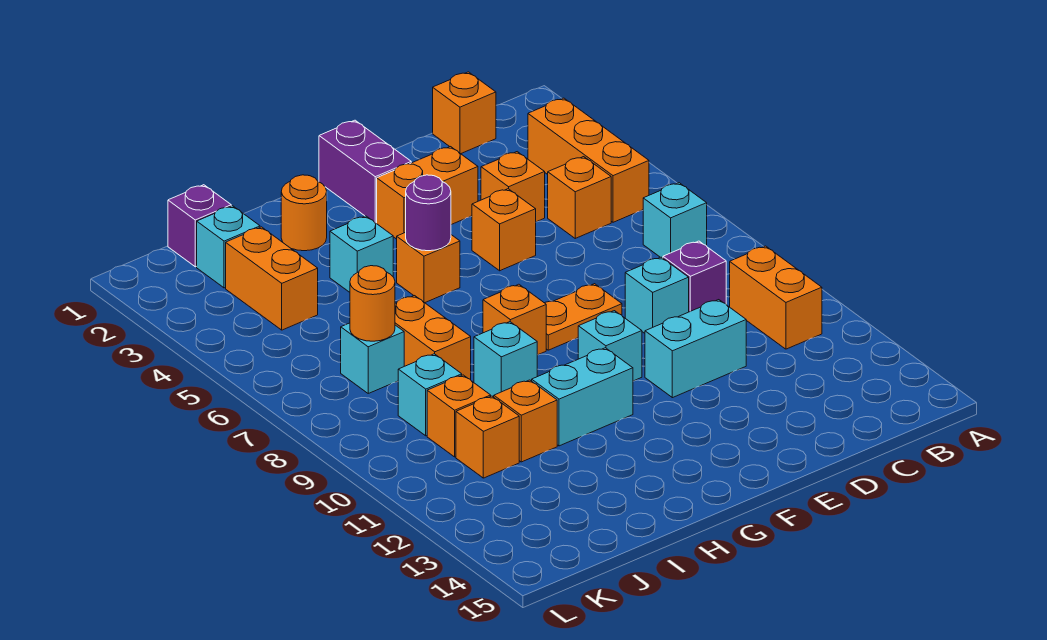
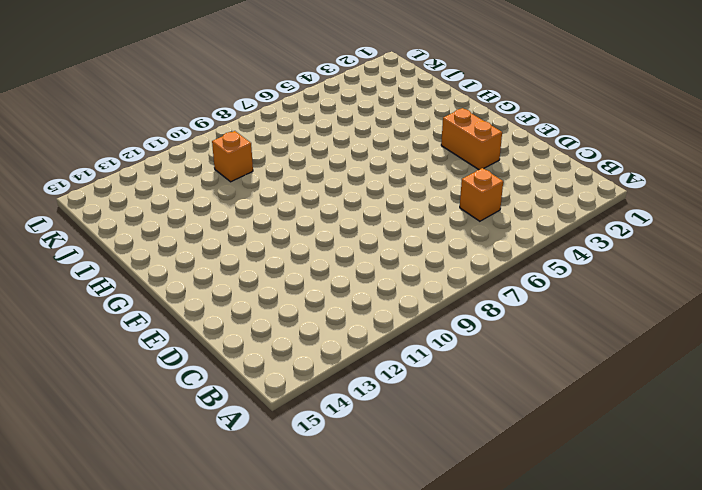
none -> orange 1x3 brick [528,98,649,222]
none -> cyan 1x1 brick [643,183,707,258]
none -> orange 1x2 brick [730,246,822,349]
none -> orange 1x1 brick [433,72,496,154]

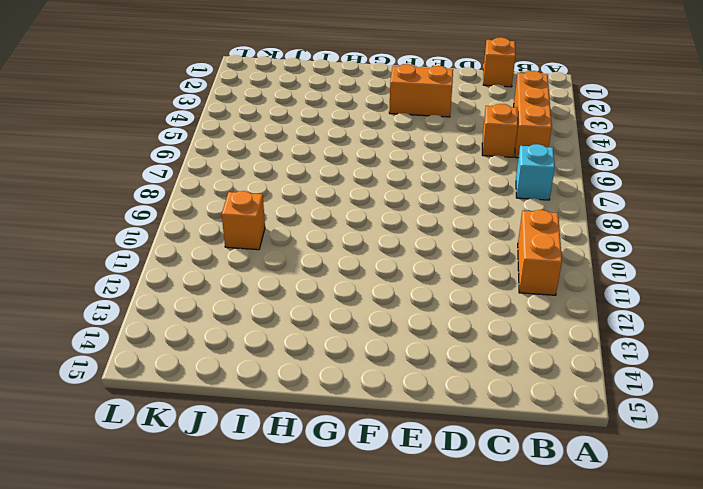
none -> purple 1x1 brick [663,241,726,312]
none -> orange 1x1 brick [481,152,545,222]
none -> cyan 1x1 brick [625,257,689,333]
none -> cyan 1x2 brick [645,300,746,398]

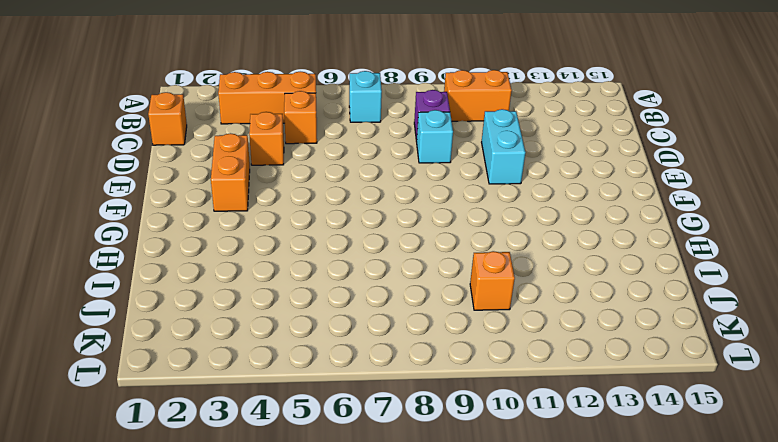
none -> orange 1x1 brick [472,189,536,271]
none -> orange 1x2 plate [545,284,622,350]
none -> purple 1x2 brick [319,120,411,223]
none -> cyan 1x1 brick [578,311,642,381]

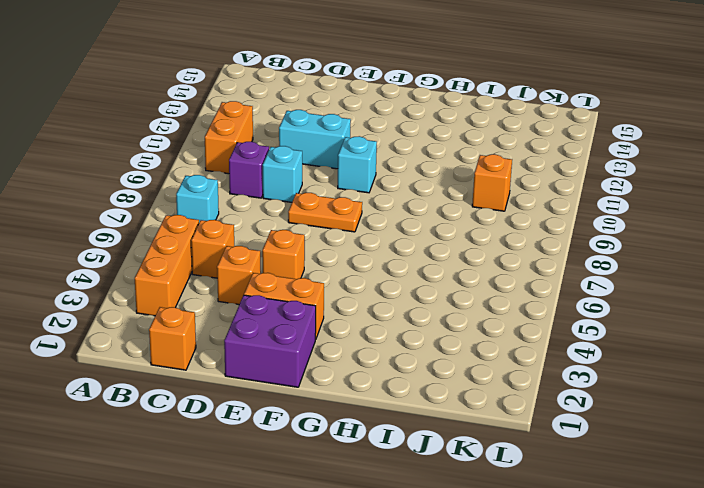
purple 2x2 brick [224,295,316,387] -> purple 1x2 brick [319,120,411,223]
none -> orange 1x1 brick [397,232,460,303]
none -> orange 1x1 brick [483,284,546,355]
none -> cyan 1x2 brick [532,348,633,446]
none -> orange 1x1 round brick [281,175,327,251]

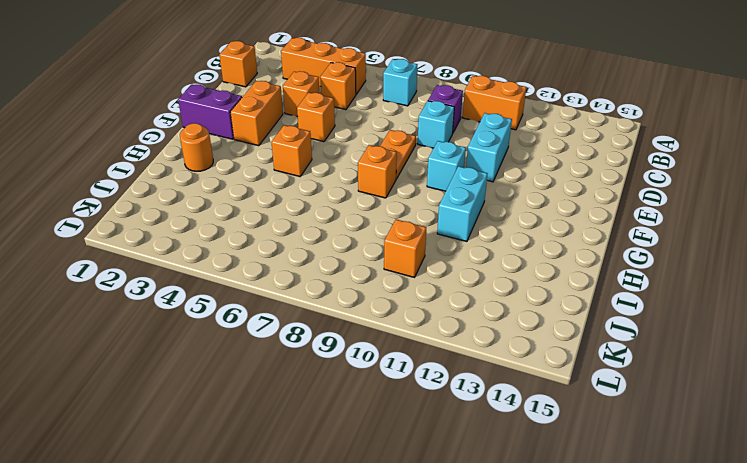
none -> cyan 1x1 brick [330,216,393,292]
none -> cyan 1x1 brick [474,322,537,397]
none -> orange 1x2 brick [395,296,471,380]
none -> orange 1x1 brick [494,380,557,462]

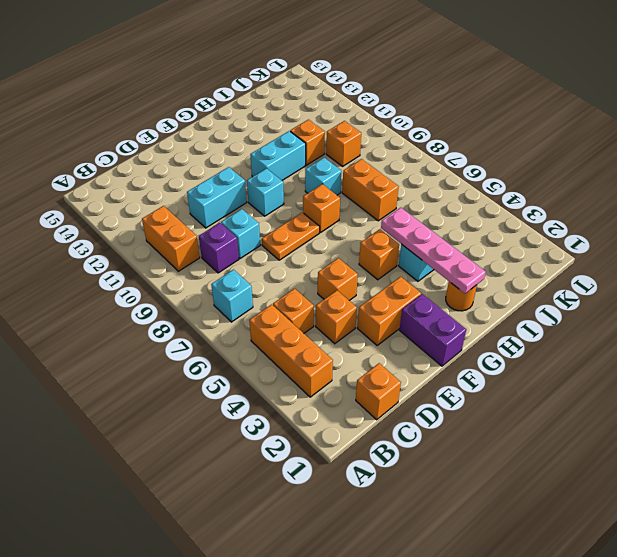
pink 1x4 plate [381,208,486,293] -> none
none -> purple 1x1 brick [168,185,231,267]
none -> cyan 1x1 brick [197,206,260,288]
none -> orange 1x2 brick [226,227,318,330]
none -> cyan 1x1 brick [341,323,404,393]

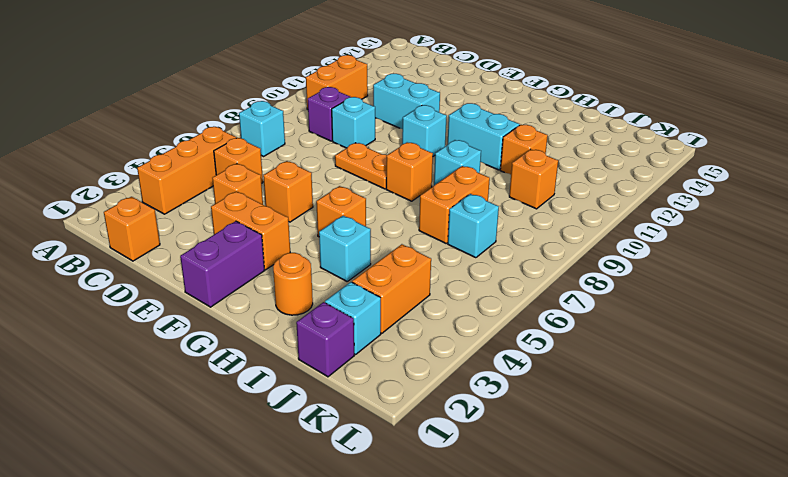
none -> cyan 1x1 brick [398,354,462,436]
none -> orange 1x1 brick [456,396,519,478]
none -> purple 1x1 round brick [406,175,451,251]
none -> orange 1x1 round brick [350,266,395,341]

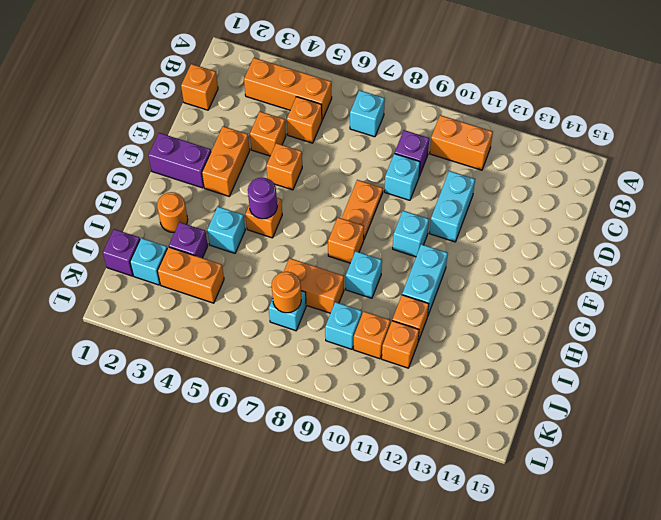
purple 1x1 brick [169,222,208,258] -> none

